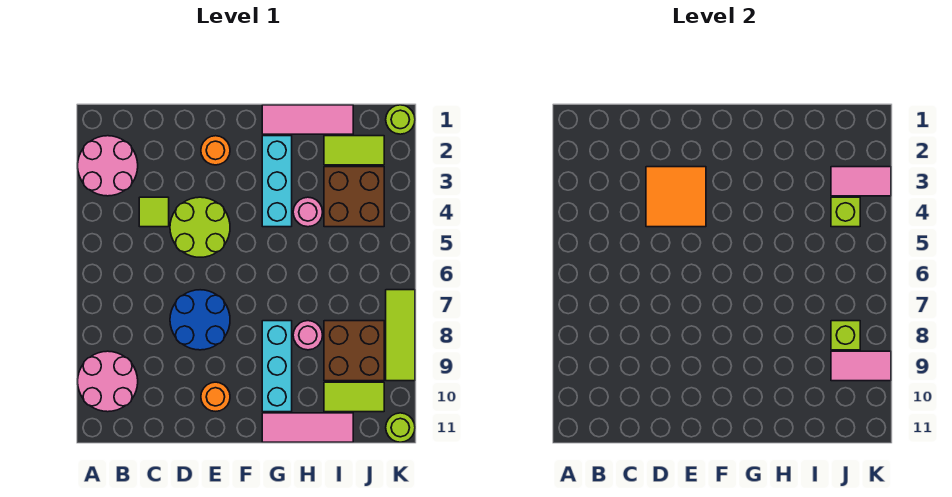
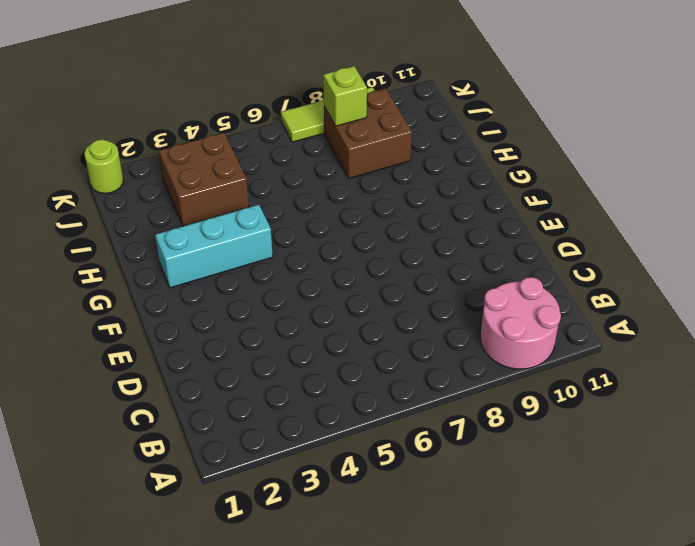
none -> pink 2x2 round brick [78,136,138,196]
none -> lime 1x1 tile [139,197,169,227]
none -> lime 2x2 round brick [170,197,230,257]

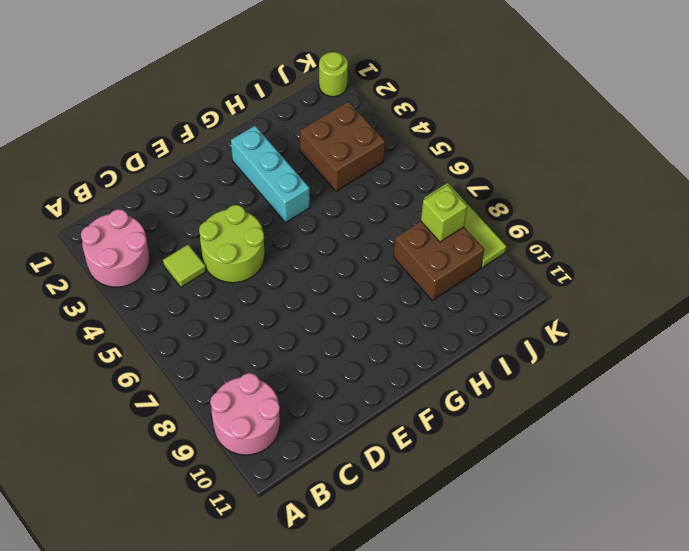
none -> blue 2x2 round brick [170,290,230,350]
none -> orange 1x1 round brick [201,136,230,165]
none -> orange 1x1 round brick [201,382,230,411]

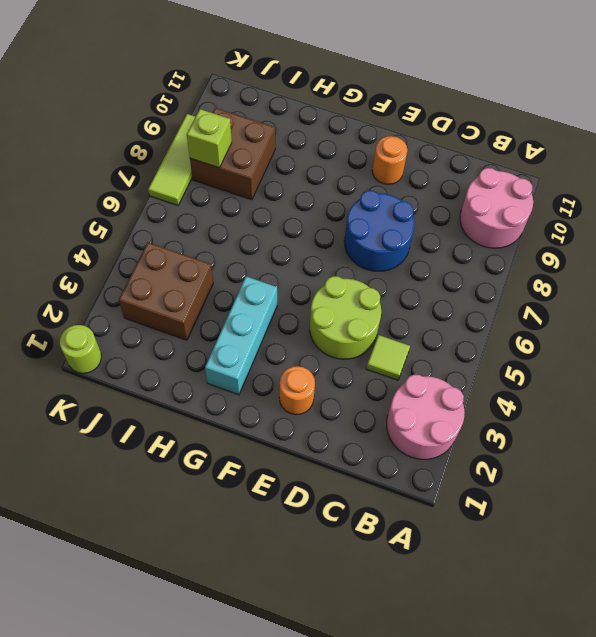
none -> pink 1x3 tile [262,105,353,134]
none -> cyan 1x3 brick [262,321,292,412]
none -> pink 1x3 tile [262,413,353,442]

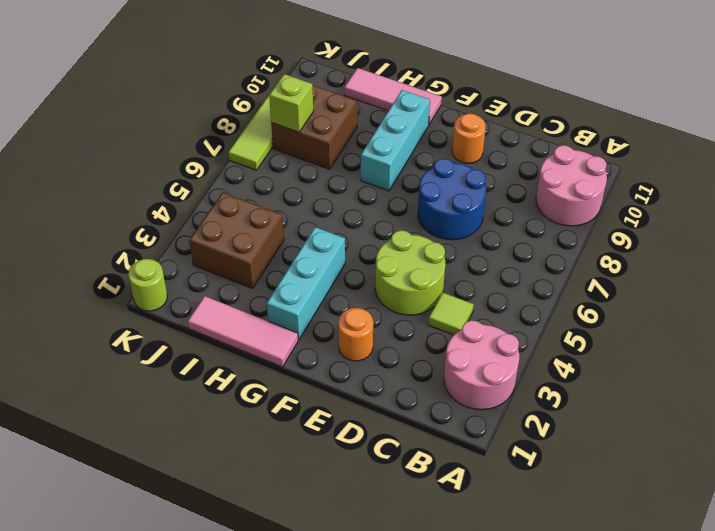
none -> pink 1x1 round brick [293,197,323,227]
none -> pink 1x1 round brick [293,321,323,350]
none -> lime 1x2 tile [324,136,384,165]

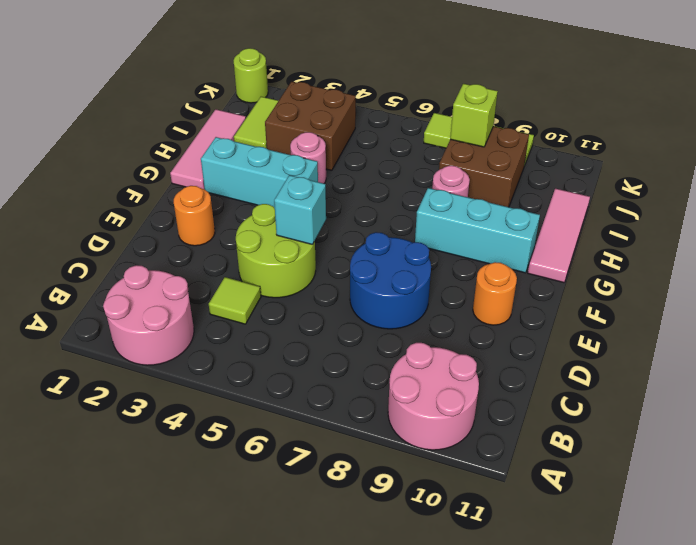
cyan 1x1 brick [274,175,326,244] -> none
none -> lime 1x2 tile [324,382,384,412]
none -> lime 1x1 round brick [386,413,415,442]
none -> orange 2x2 tile [646,167,706,227]

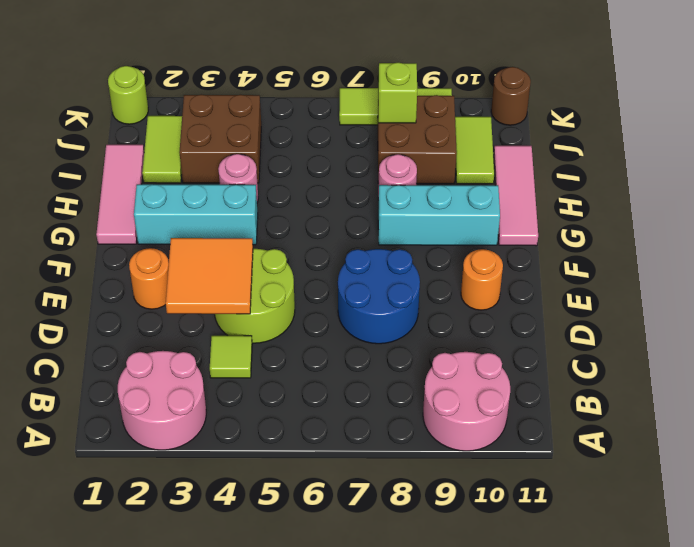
brown 1x1 round brick [491,67,531,125] -> lime 1x1 round brick [386,413,415,442]
none -> pink 1x2 tile [831,167,891,196]
none -> lime 1x1 brick [831,197,860,227]
none -> pink 1x2 tile [831,351,891,381]

